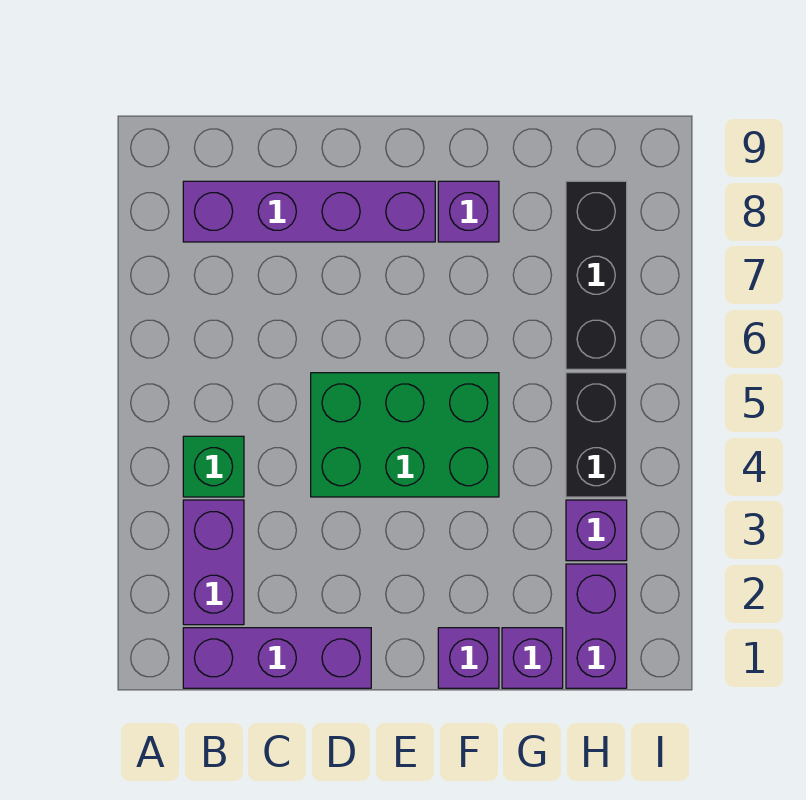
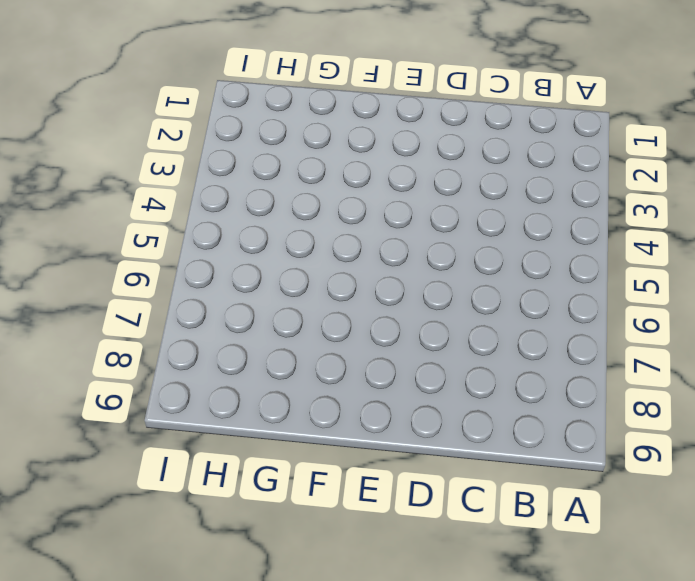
none -> purple 1x3 brick [183,628,371,688]
none -> purple 1x2 brick [183,500,244,625]
none -> green 1x1 brick [183,436,244,497]

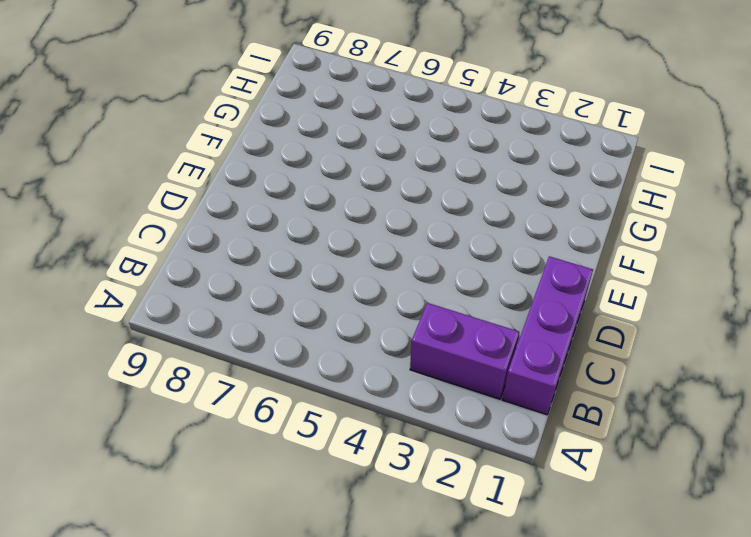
none -> green 1x1 brick [183,436,244,497]
none -> purple 1x4 brick [183,181,435,242]
none -> green 2x3 brick [311,373,499,497]

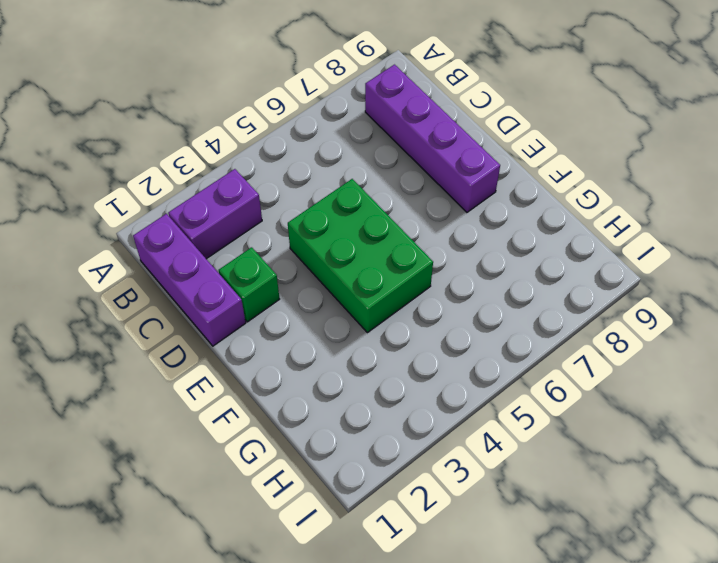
green 1x1 brick [219,247,279,322] -> green 1x1 brick moved to [183,436,244,497]
none -> purple 1x1 brick [438,628,499,688]
none -> purple 1x1 brick [438,181,499,242]
none -> purple 1x1 brick [502,628,563,688]

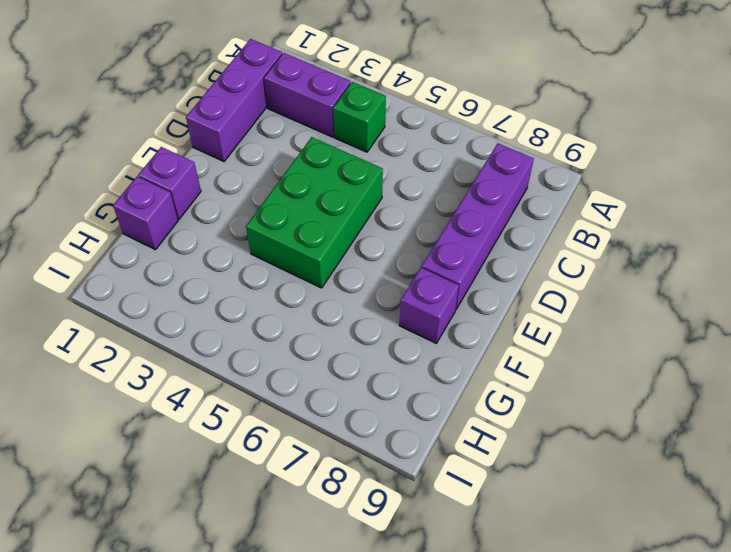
none -> purple 1x2 brick [566,564,627,688]
none -> purple 1x1 brick [566,500,627,561]
none -> black 1x2 brick [566,373,627,497]

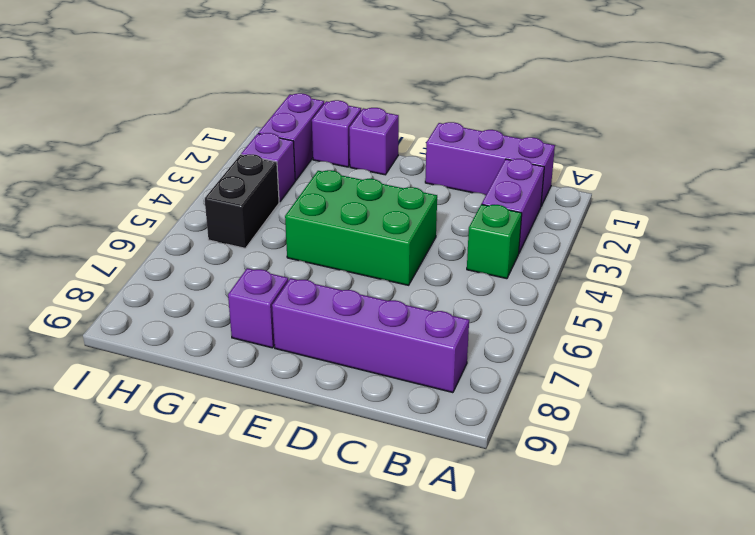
none -> black 1x3 brick [566,181,627,369]

